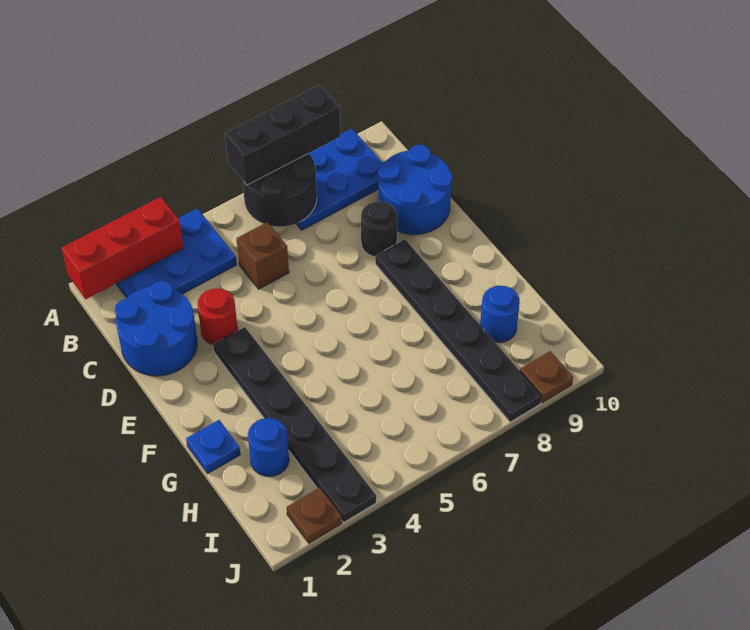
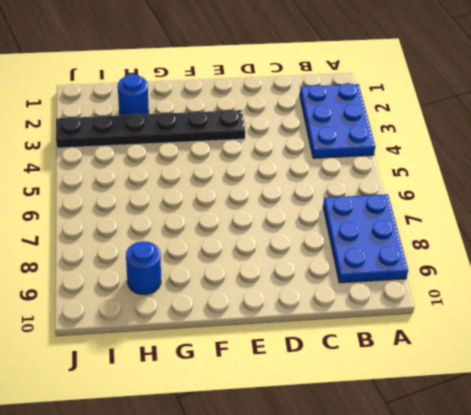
none -> blue 2x2 round brick [115,281,197,376]
none -> brown 1x1 brick [237,222,289,289]
none -> blue 2x2 round brick [378,145,453,235]

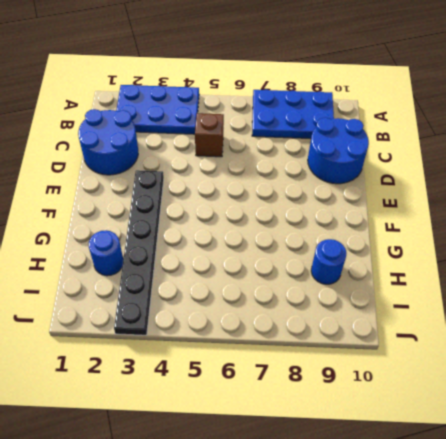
none -> red 1x1 round brick [197,288,238,345]
none -> black 1x1 round brick [361,201,397,257]
none -> black 1x6 plate [375,239,542,422]

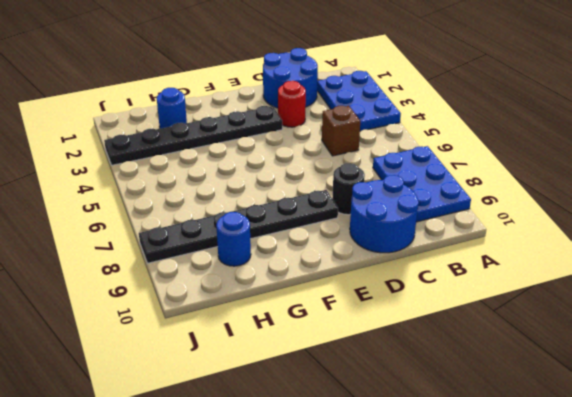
none -> blue 1x1 plate [186,420,240,474]
none -> brown 1x1 plate [287,487,342,543]
none -> brown 1x1 plate [520,351,573,403]

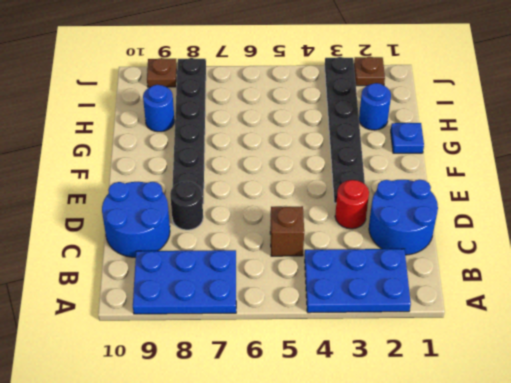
none -> red 1x3 brick [61,197,184,299]
none -> black 2x2 round brick [242,153,317,227]
none -> black 1x3 brick [225,85,340,185]

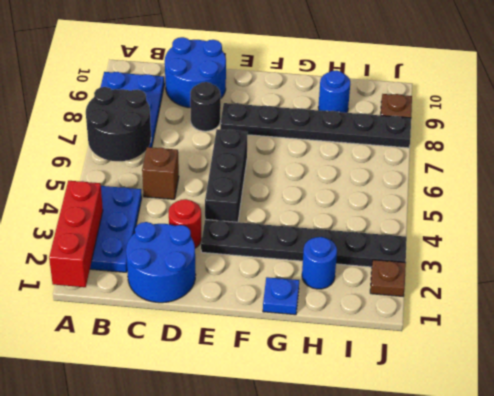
black 1x3 brick [205,129,248,222] -> black 1x3 brick moved to [225,85,340,185]

